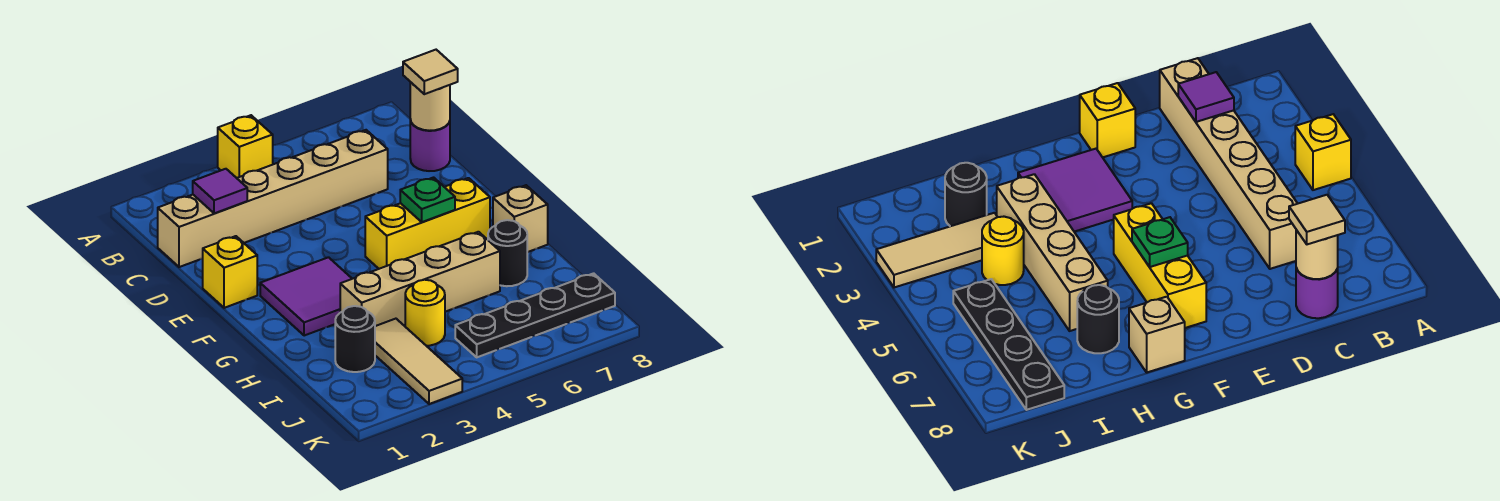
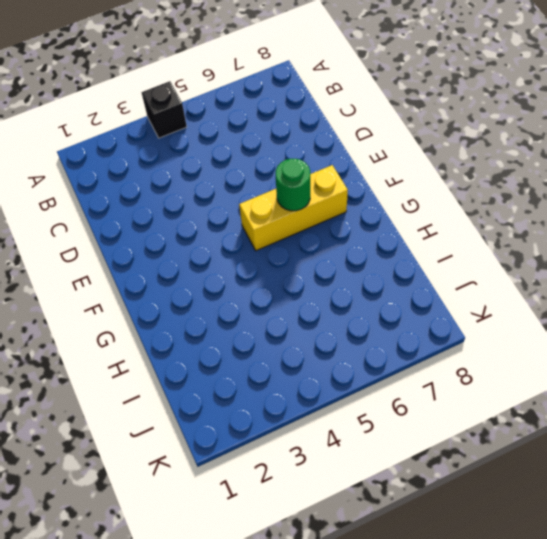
black 1x1 brick [141,81,187,138] -> yellow 1x1 brick [218,115,273,178]
green 1x1 round brick [276,159,310,211] -> green 1x1 plate [400,178,455,222]
none -> tan 1x6 brick [158,130,388,267]
none -> purple 1x1 round brick [410,119,450,171]
none -> yellow 1x1 brick [203,236,257,308]

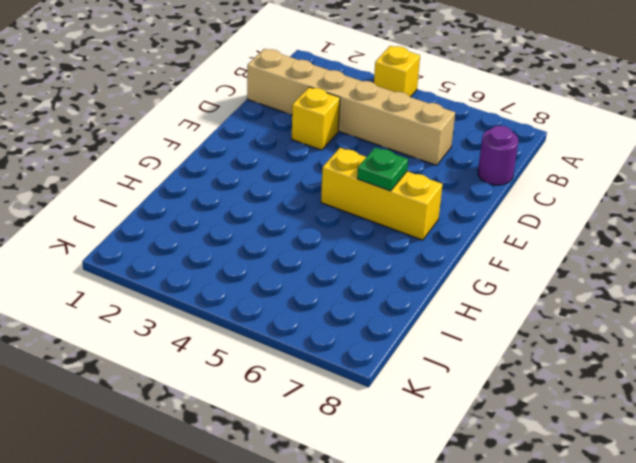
yellow 1x1 brick [292,87,340,150] -> yellow 1x1 brick moved to [203,236,257,308]
none -> purple 2x2 tile [260,257,352,336]
none -> tan 1x1 brick [493,185,548,252]
none -> tan 1x4 brick [340,232,500,326]

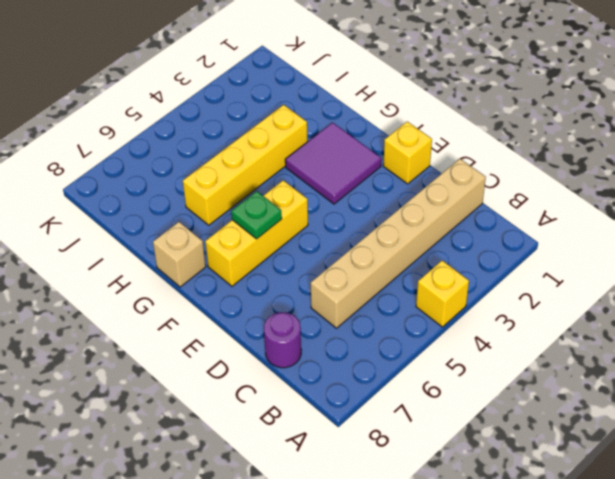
yellow 1x4 brick [183,105,308,225] -> tan 1x4 brick [340,232,500,326]
none -> black 1x1 round brick [488,220,527,286]
none -> black 1x1 round brick [335,306,375,372]
none -> tan 1x3 tile [375,319,462,404]

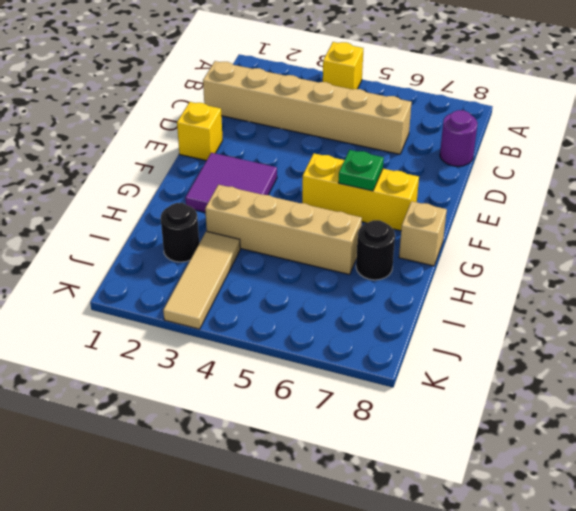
none -> yellow 1x1 round brick [405,280,445,346]
none -> black 1x4 plate [455,273,615,357]
none -> purple 1x1 tile [193,169,247,214]

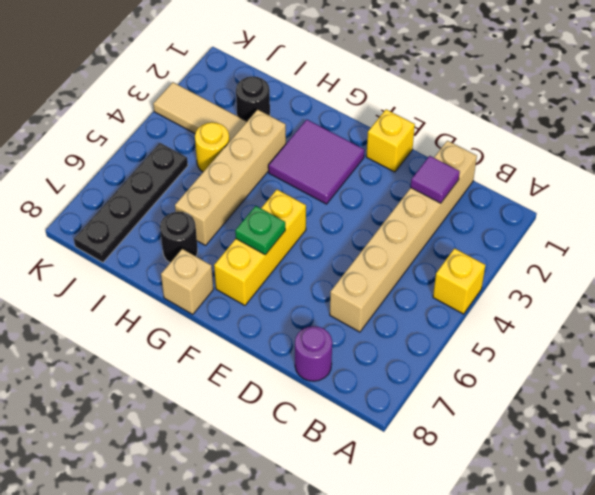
none -> tan 1x1 round brick [410,82,450,131]
none -> tan 1x1 tile [403,50,458,94]

